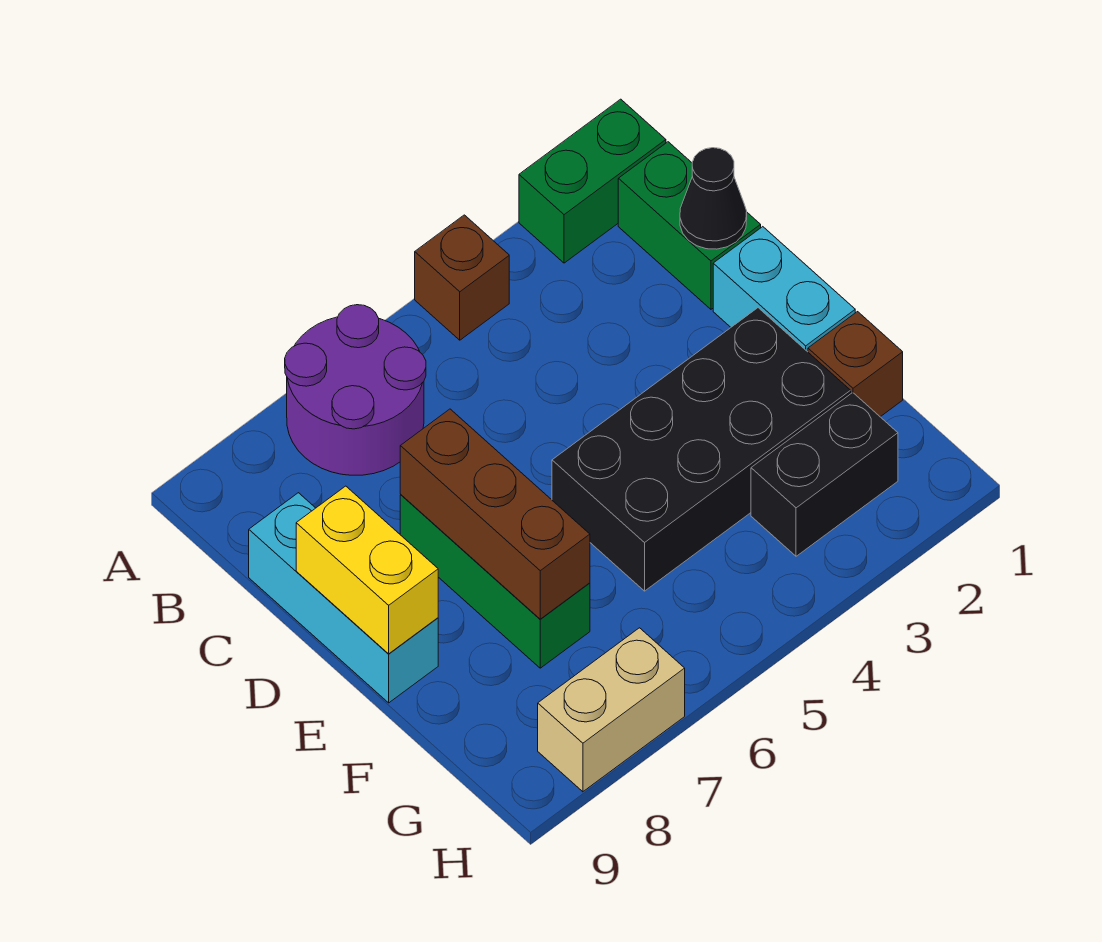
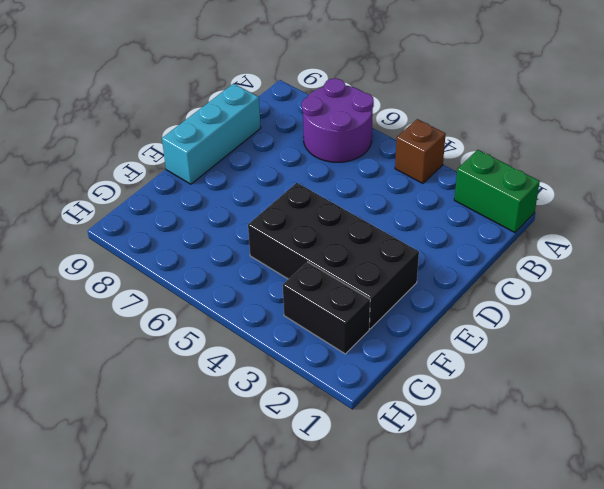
none -> green 1x2 brick [618,142,761,309]
none -> cyan 1x2 brick [713,227,855,352]
none -> green 1x3 brick [400,495,590,668]

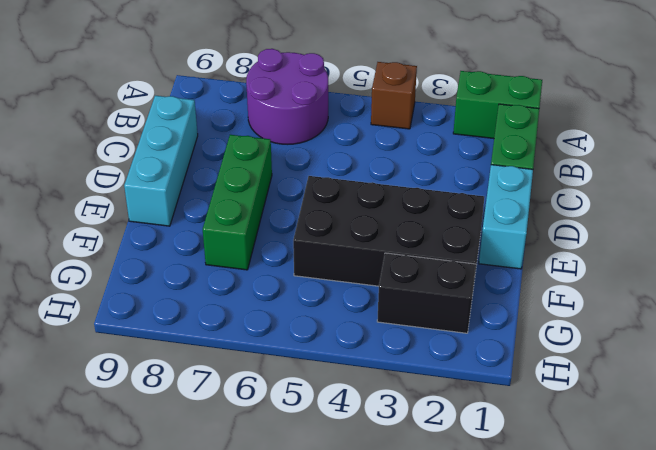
none -> brown 1x1 brick [808,312,903,417]
none -> tan 1x2 brick [538,628,685,792]
none -> black 1x1 cone [680,148,747,249]

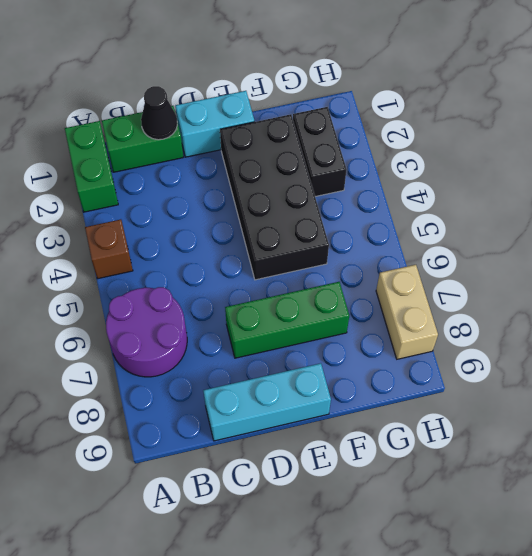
none -> brown 1x1 brick [808,312,903,417]
none -> brown 1x3 brick [400,409,590,619]
none -> yellow 1x2 brick [296,486,438,654]

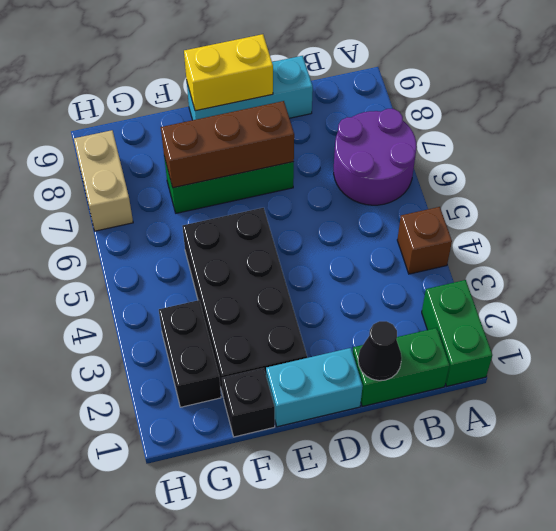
black 1x1 brick [222,368,275,437] -> brown 1x1 brick [808,312,903,417]

